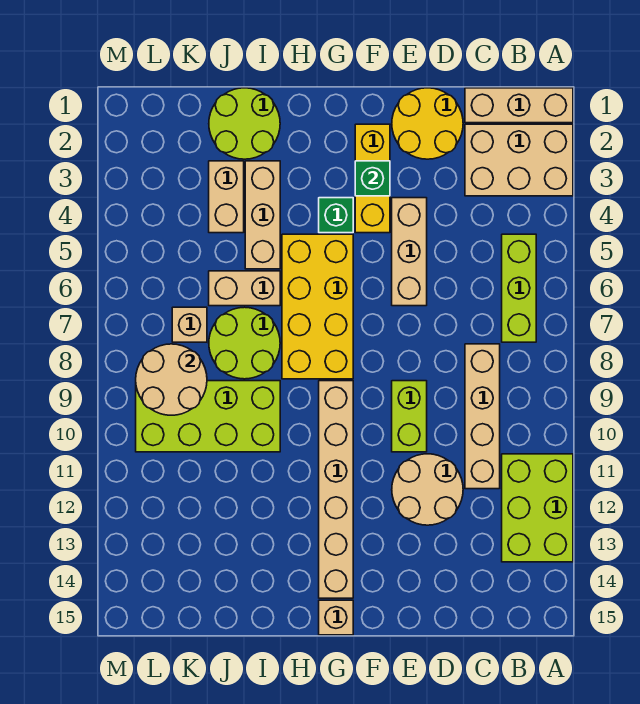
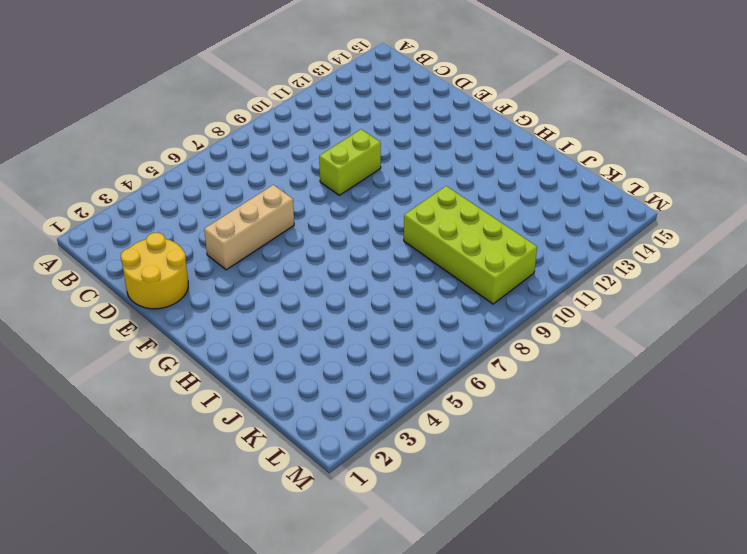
none -> tan 1x3 brick [465,88,573,123]
none -> tan 2x3 brick [465,124,573,196]
none -> lime 2x3 brick [502,454,573,562]

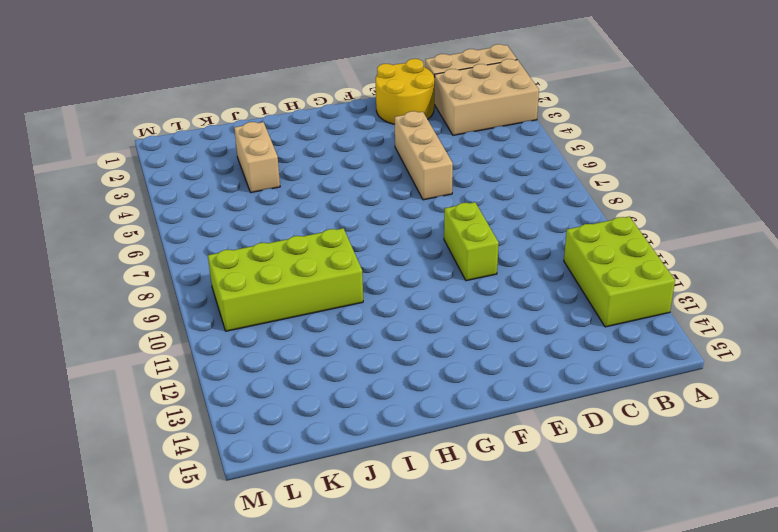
none -> lime 1x3 brick [502,234,536,342]
none -> tan 1x4 brick [465,344,500,489]
none -> tan 2x2 round brick [392,454,463,525]

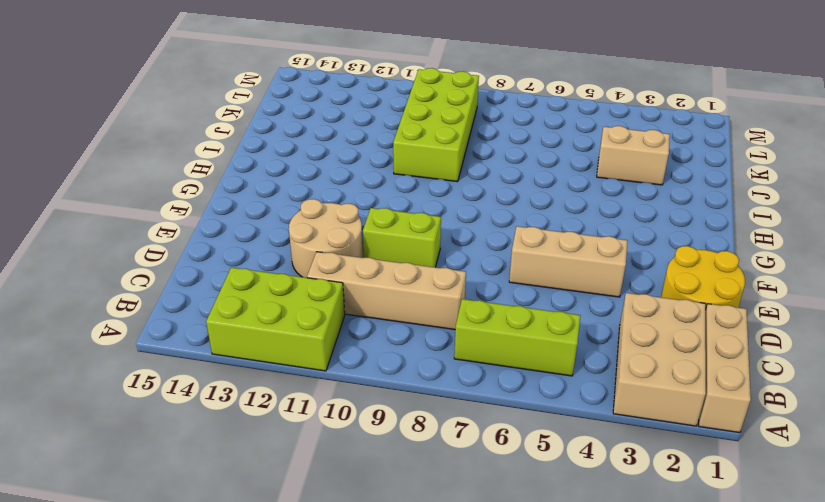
none -> yellow 1x3 brick [355,124,390,233]
none -> green 1x1 brick [319,198,353,233]
none -> yellow 2x4 brick [282,234,353,379]

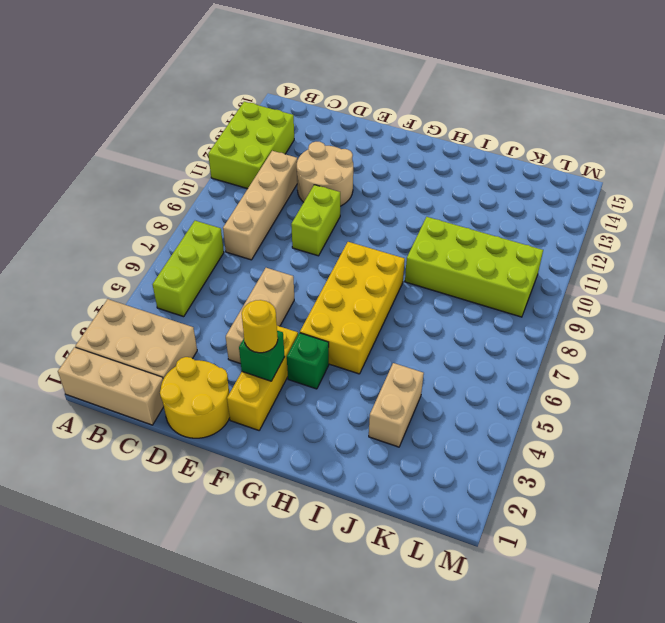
yellow 1x1 round brick [242,300,278,353] -> none
none -> tan 1x6 brick [319,381,353,598]
none -> tan 1x1 brick [319,600,353,635]
none -> lime 2x2 round brick [209,88,280,159]

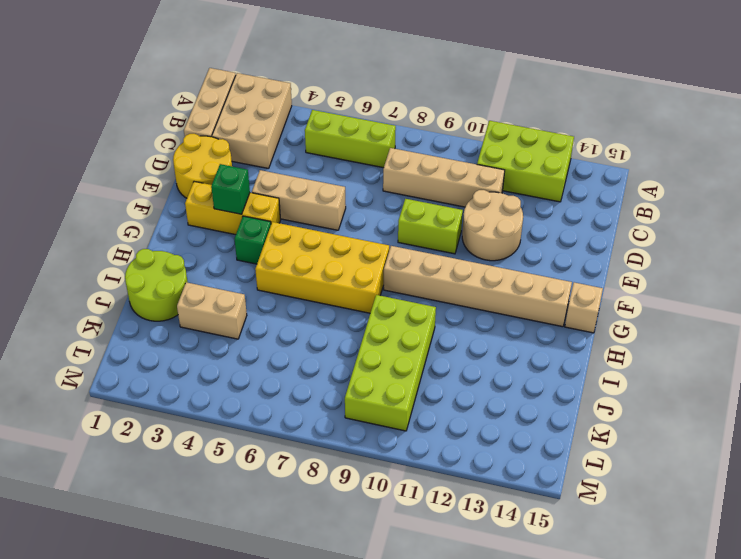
none -> tan 1x3 brick [245,161,280,269]
none -> tan 1x2 brick [209,271,280,306]
none -> lime 2x2 round brick [209,307,280,379]

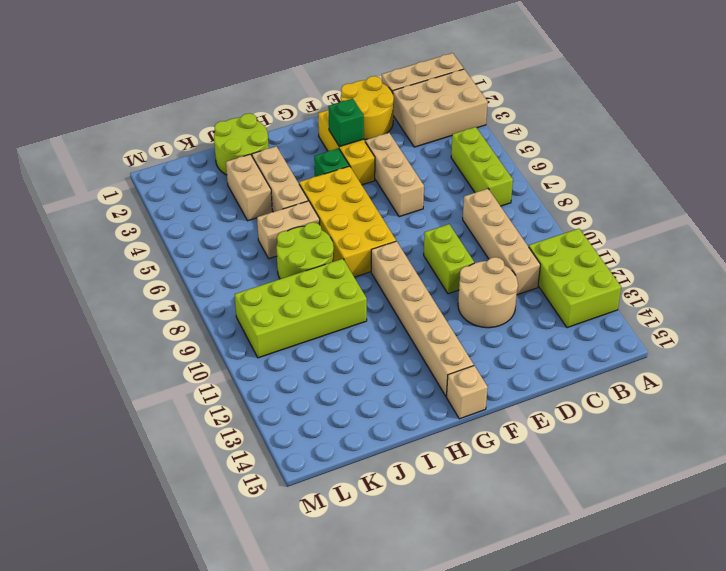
none -> tan 1x1 brick [172,307,207,342]
none -> tan 2x2 round brick [136,344,207,415]

